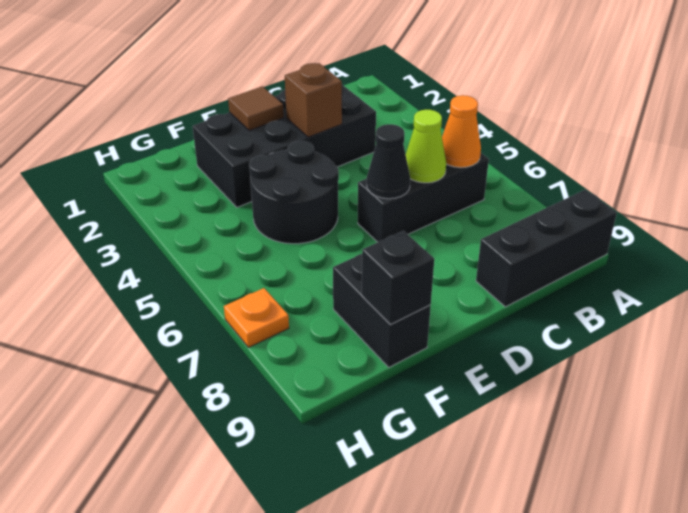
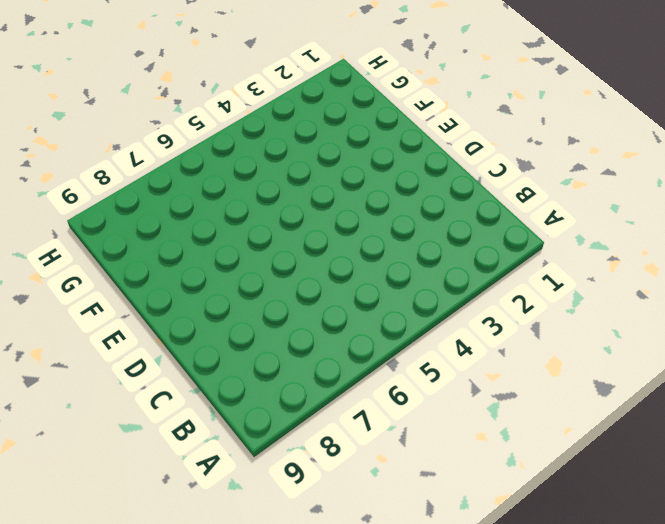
none -> black 1x3 brick [476,190,617,307]
none -> black 1x3 brick [358,153,489,242]
none -> black 2x4 brick [192,85,376,207]

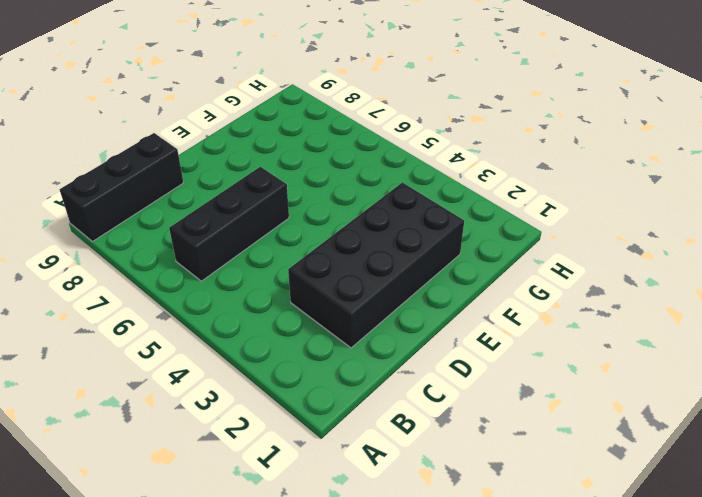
none -> black 2x2 round brick [249,141,339,244]
none -> black 1x2 brick [333,254,431,367]
none -> orange 1x1 plate [224,288,289,348]

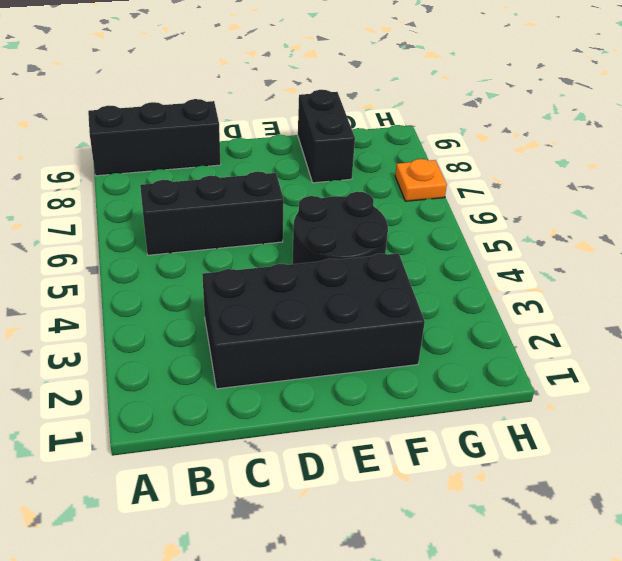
none -> orange 1x1 cone [442,95,481,168]
none -> lime 1x1 cone [406,110,446,183]
none -> brown 1x1 brick [285,63,342,137]

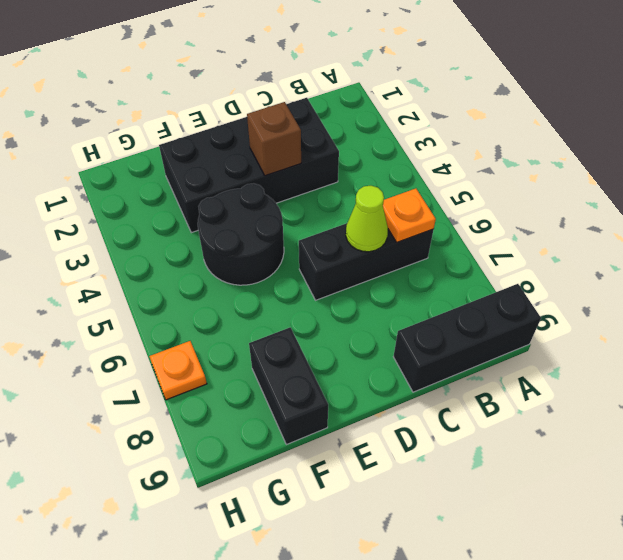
orange 1x1 plate [383,189,436,242] -> orange 1x1 cone [442,95,481,168]
none -> black 1x1 cone [367,124,410,199]
none -> brown 1x1 tile [228,86,284,131]
none -> black 1x1 brick [362,231,434,325]

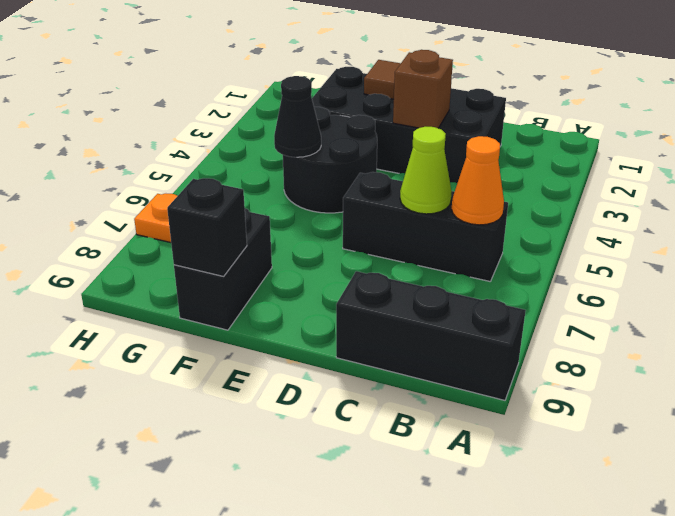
black 1x1 cone [274,76,321,157] -> black 1x1 cone moved to [367,124,410,199]

